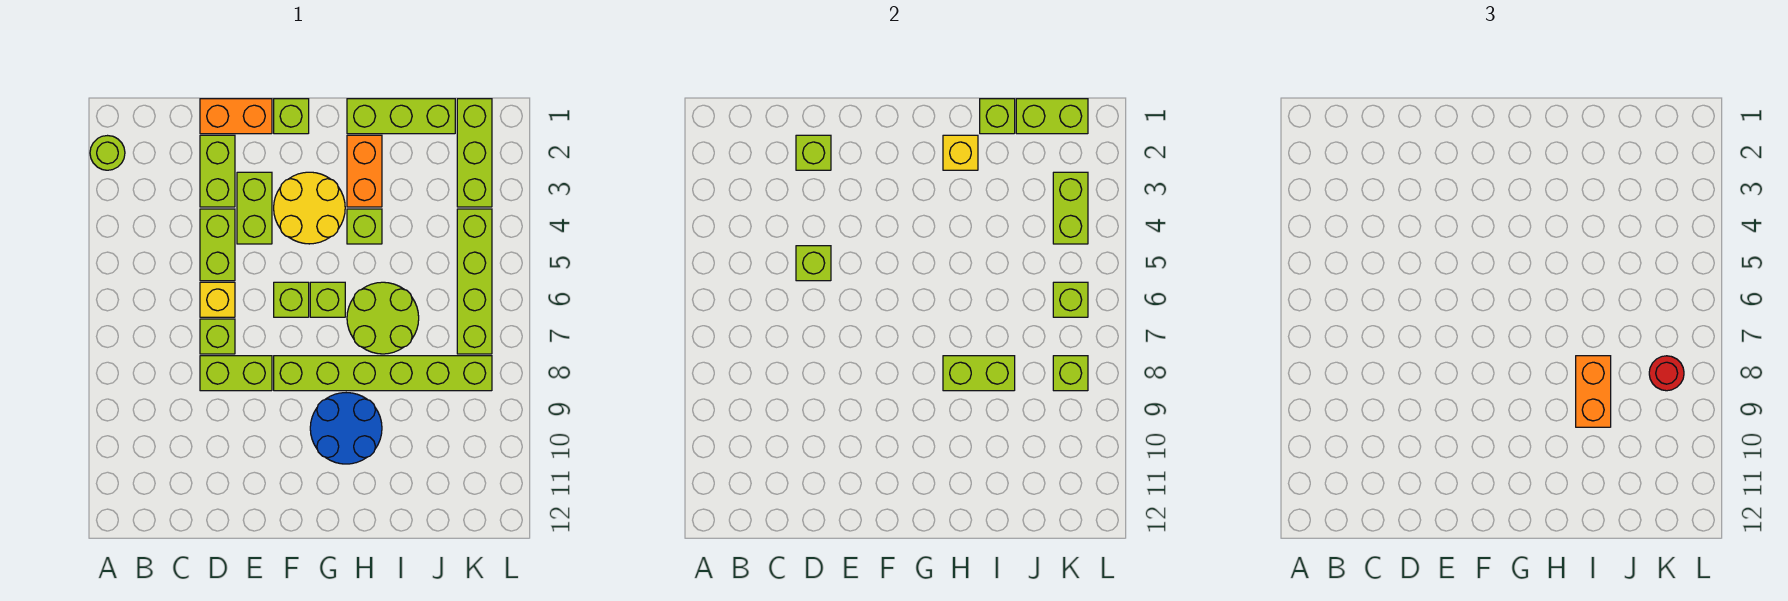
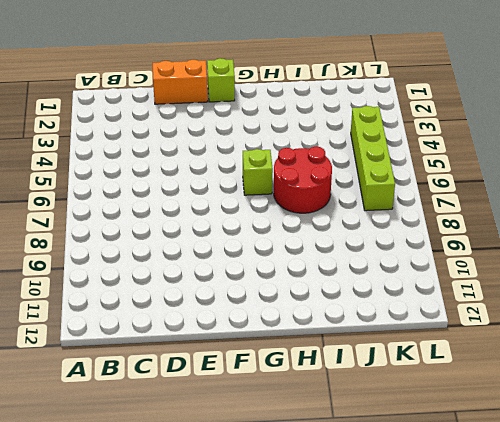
red 2x2 round brick [274,147,332,213] -> lime 2x2 round brick [347,282,419,354]
none -> lime 1x1 round brick [90,136,125,170]
none -> lime 1x2 brick [200,135,235,207]
none -> lime 1x2 brick [200,209,235,281]
none -> yellow 1x1 brick [200,282,235,317]

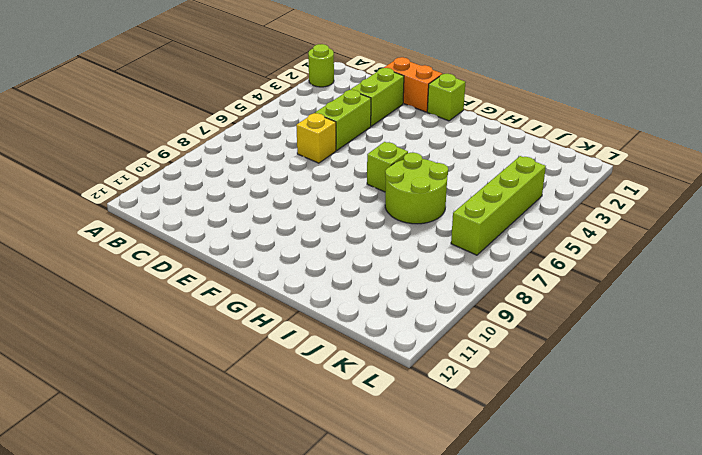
none -> lime 1x1 brick [200,319,235,354]
none -> lime 1x2 brick [200,356,272,391]
none -> lime 1x2 brick [237,172,272,244]
none -> yellow 2x2 round brick [274,172,345,244]

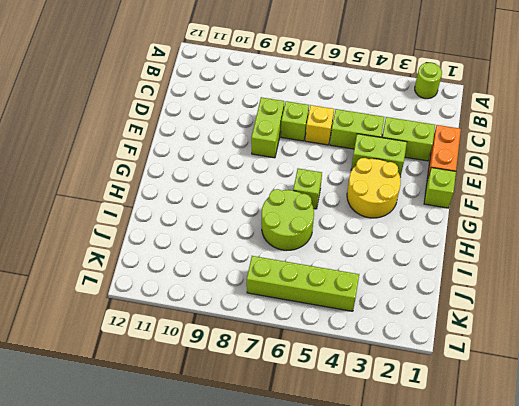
none -> lime 1x1 brick [274,282,309,317]
none -> lime 1x6 brick [274,356,492,391]
none -> blue 2x2 round brick [310,393,382,464]
none -> lime 1x3 brick [347,99,455,134]

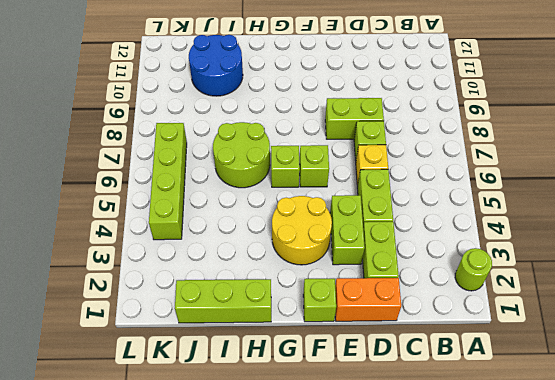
blue 2x2 round brick [189,35,243,96] -> blue 2x2 round brick moved to [310,393,382,464]
none -> lime 1x6 brick [274,356,492,391]
none -> orange 1x2 brick [347,135,382,207]
none -> lime 1x1 brick [347,209,382,244]
none -> lime 1x3 brick [457,99,492,207]

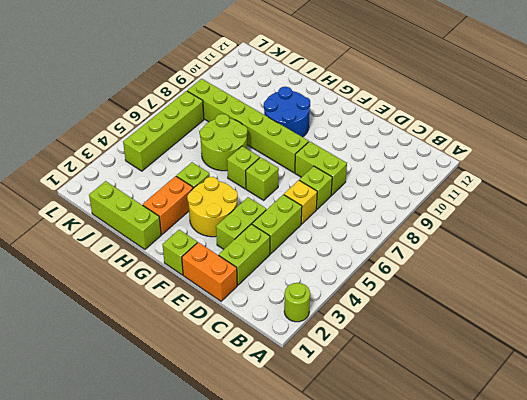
none -> lime 1x3 brick [457,99,492,207]
none -> lime 1x1 brick [796,135,831,170]
none -> lime 1x1 brick [796,246,831,281]
none -> yellow 1x1 brick [943,135,978,170]

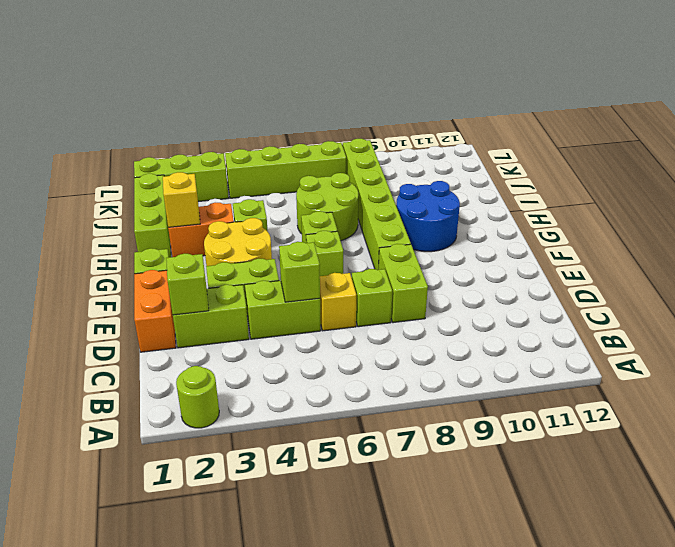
none -> lime 1x2 brick [943,356,1015,391]
none -> lime 1x1 brick [980,99,1015,134]
none -> lime 1x2 brick [1016,99,1088,134]
none -> lime 1x2 brick [1053,172,1088,244]

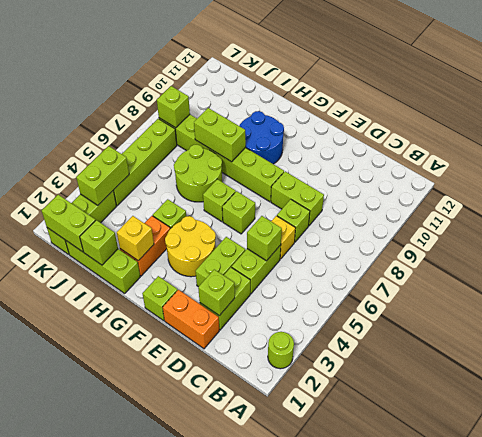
none -> lime 1x1 brick [1053,282,1088,317]
none -> orange 1x2 brick [1576,356,1611,427]
none -> red 1x1 round brick [1649,356,1684,391]

